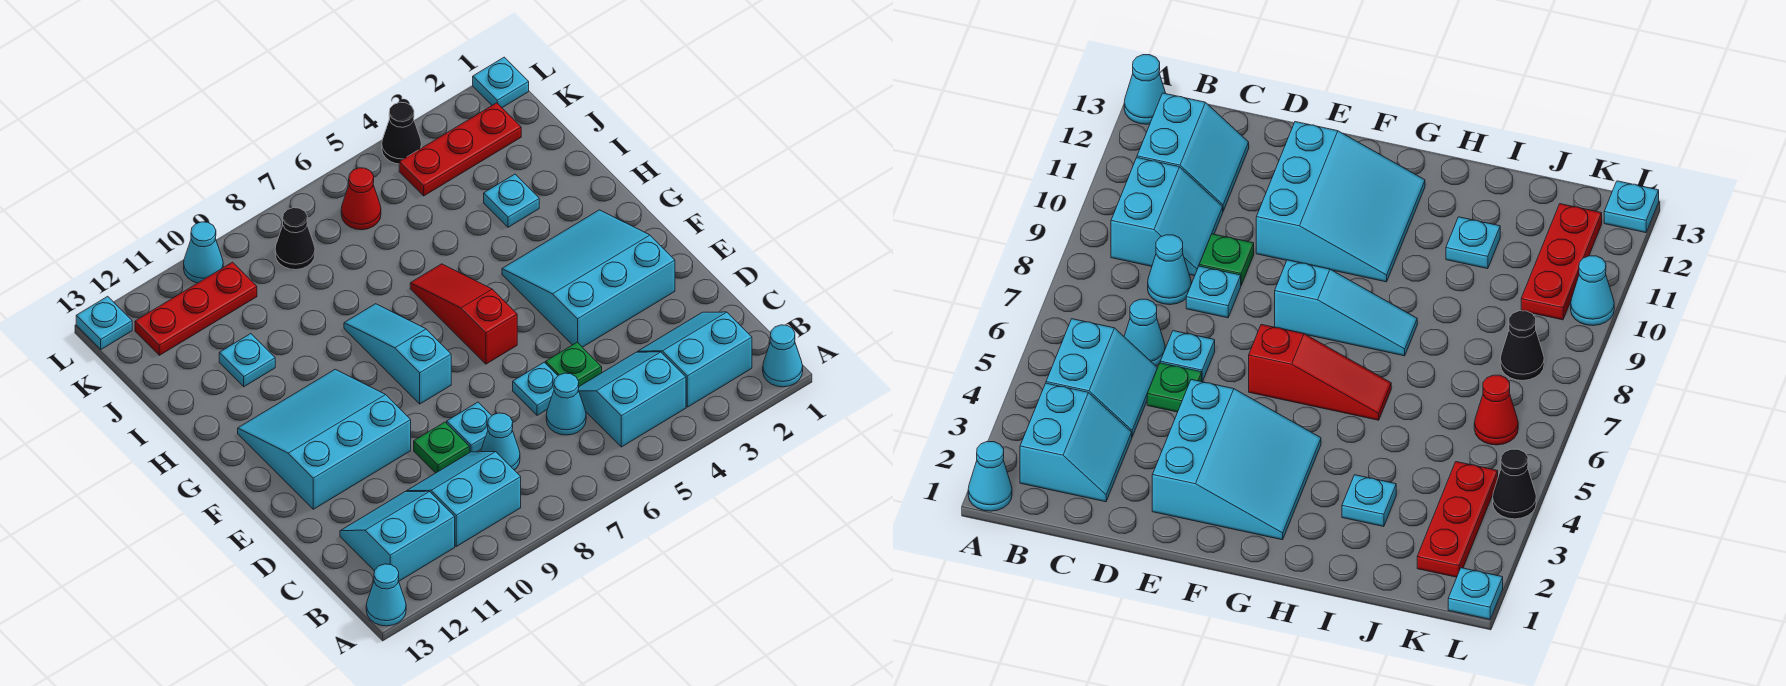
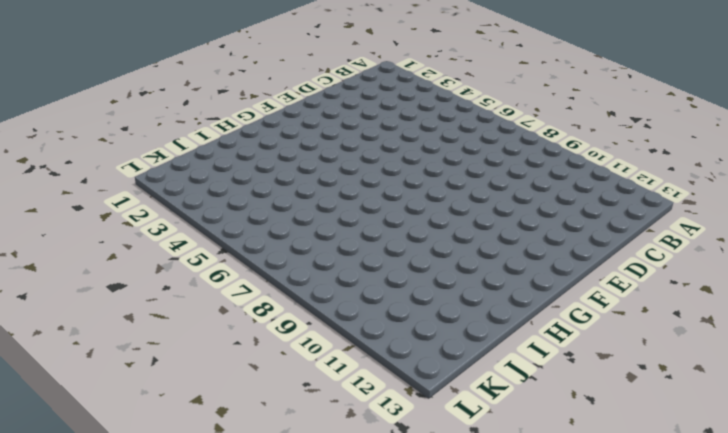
none -> cyan 1x1 cone [763,325,803,387]
none -> cyan 1x1 cone [366,564,406,626]
none -> cyan 2x2 slope [638,312,752,407]

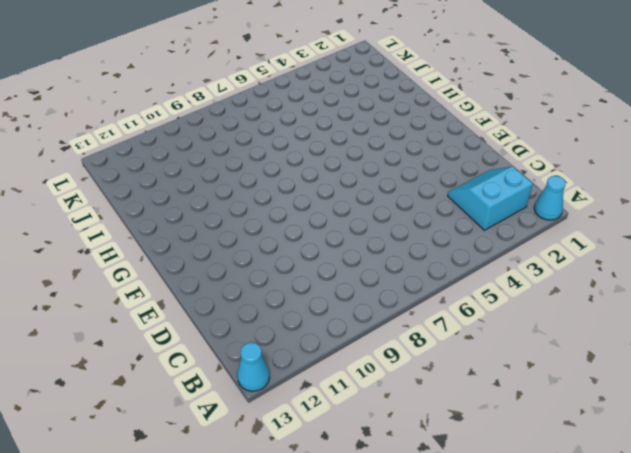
none -> cyan 2x2 slope [578,352,686,447]
none -> cyan 2x2 slope [406,452,521,546]
none -> cyan 2x2 slope [340,491,455,581]

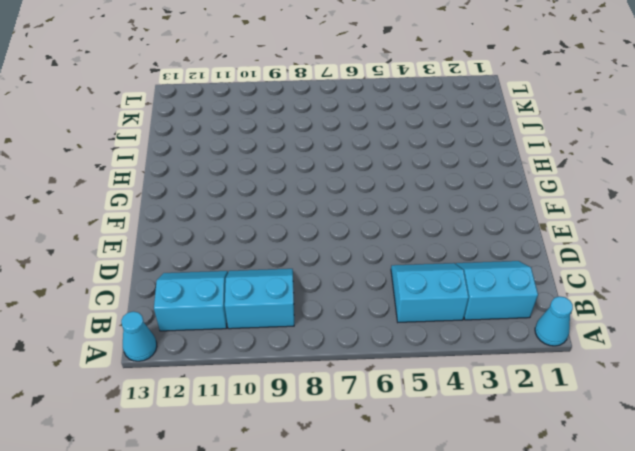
none -> cyan 1x1 cone [546,373,586,435]
none -> cyan 1x1 cone [481,413,520,470]
none -> green 1x1 plate [546,342,602,386]

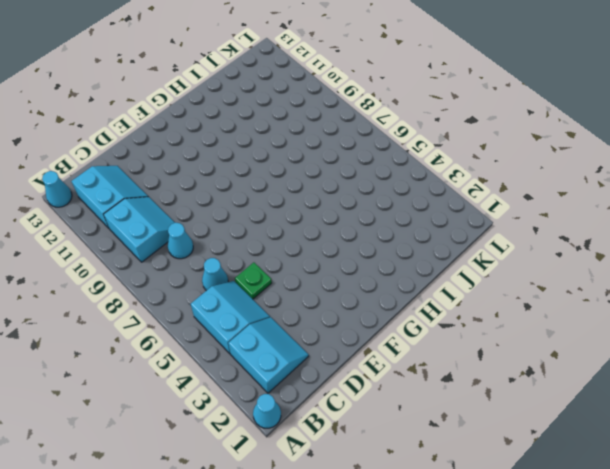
none -> cyan 1x1 plate [513,362,558,416]
none -> cyan 1x1 plate [447,402,492,453]
none -> green 1x1 plate [414,422,469,473]

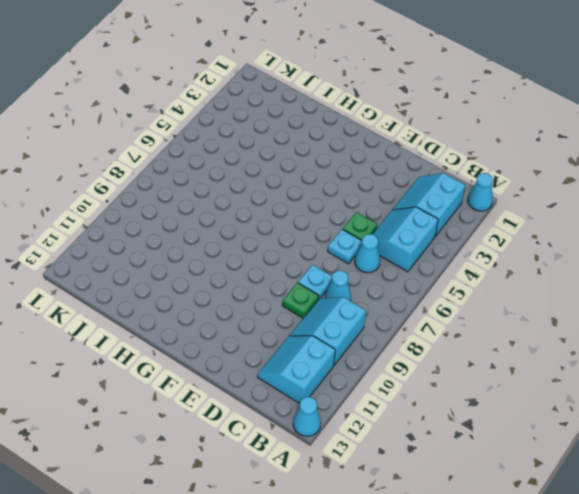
none -> cyan 3x3 slope [502,210,675,347]
none -> cyan 3x3 slope [238,369,411,509]
none -> red 1x3 slope [410,264,517,364]

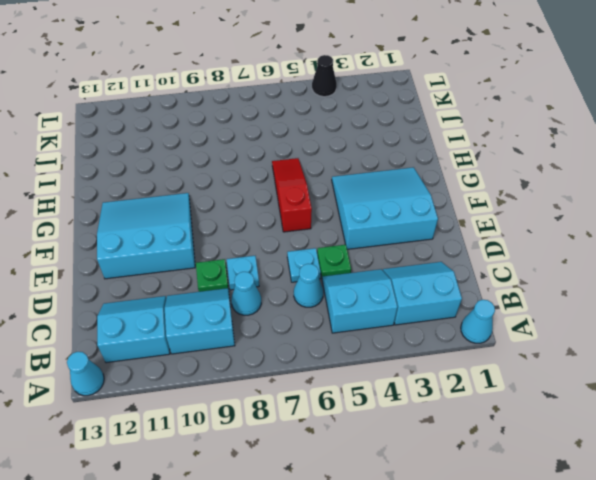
none -> cyan 1x3 slope [344,304,451,404]
none -> cyan 1x1 plate [484,174,539,227]
none -> cyan 1x1 plate [219,334,275,387]

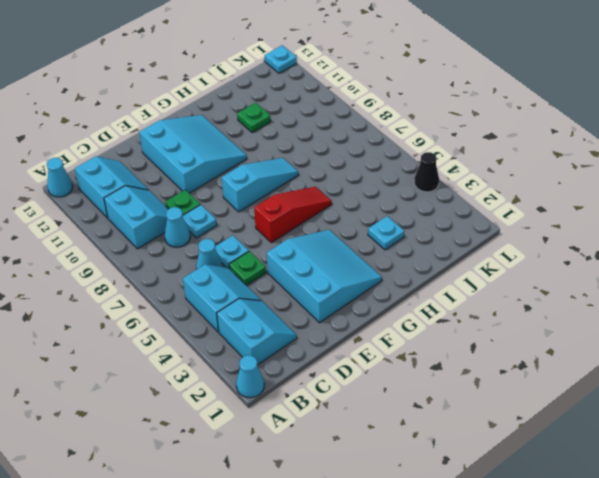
green 1x1 plate [237,103,271,133] -> cyan 1x1 plate [219,334,275,387]
none -> red 1x3 plate [399,103,521,196]
none -> red 1x1 cone [341,168,381,230]
none -> black 1x1 cone [275,208,315,270]

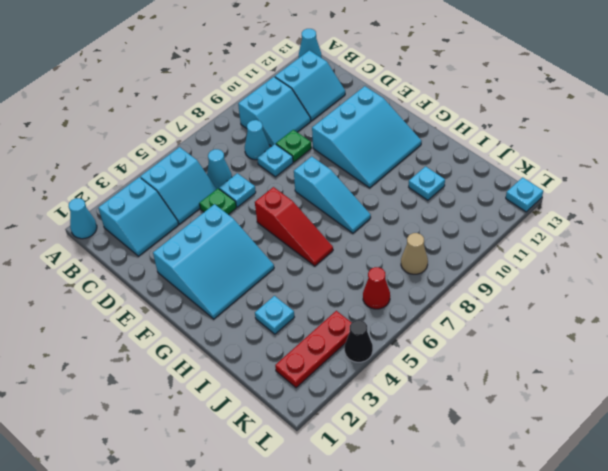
tan 1x1 cone [401,233,428,274] -> black 1x1 cone [275,208,315,270]
none -> red 1x3 plate [135,262,257,355]
none -> cyan 1x1 plate [473,57,529,108]
none -> cyan 1x1 cone [184,222,223,283]

